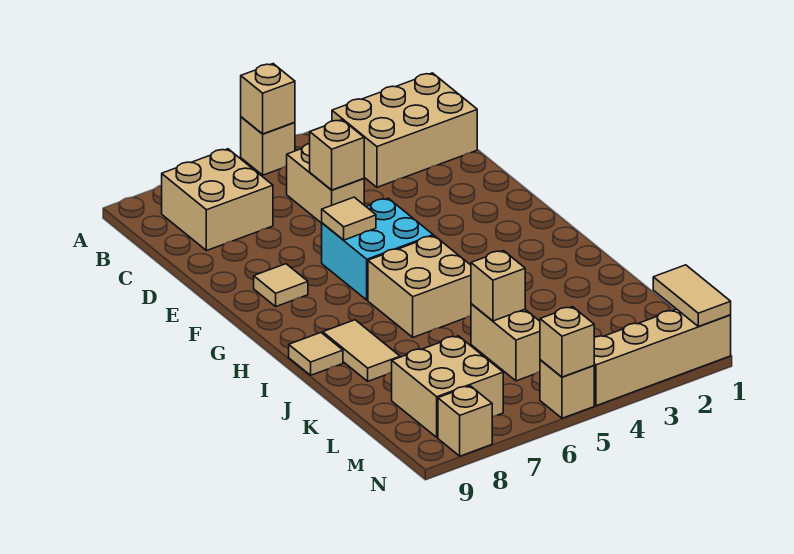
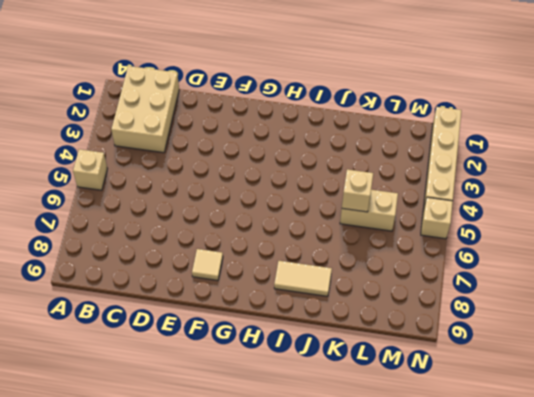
none -> tan 2x2 brick [162,149,273,251]
none -> tan 1x2 brick [287,144,364,223]
none -> cyan 2x2 brick [322,198,433,300]

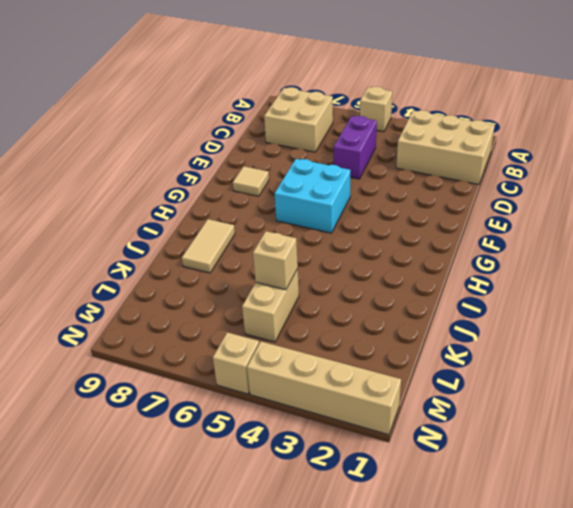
purple 1x2 brick [334,116,377,179] -> tan 1x2 brick [287,144,364,223]
none -> tan 2x2 brick [368,236,471,337]
none -> tan 1x1 tile [289,333,343,375]
none -> tan 2x2 brick [392,336,503,437]

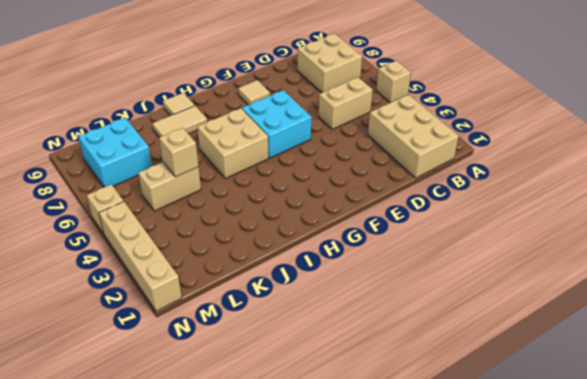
cyan 2x2 brick [79,118,152,187] -> tan 2x2 brick [392,336,503,437]
none -> tan 1x1 brick [438,386,492,456]
none -> tan 1x1 brick [241,64,295,134]
none -> tan 1x1 brick [310,120,364,190]

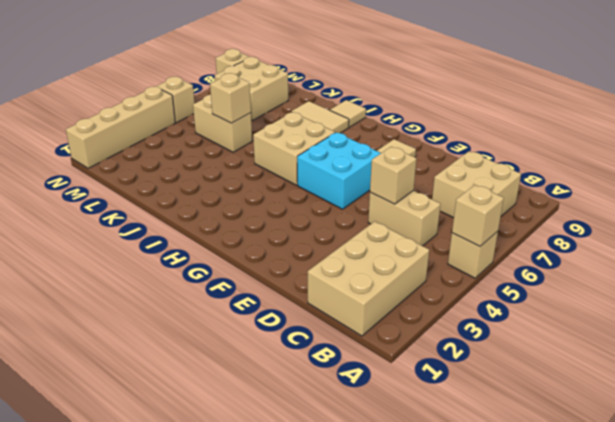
none -> tan 1x1 tile [322,197,376,240]
none -> tan 1x2 tile [653,265,731,326]
none -> tan 1x1 brick [540,307,594,377]

